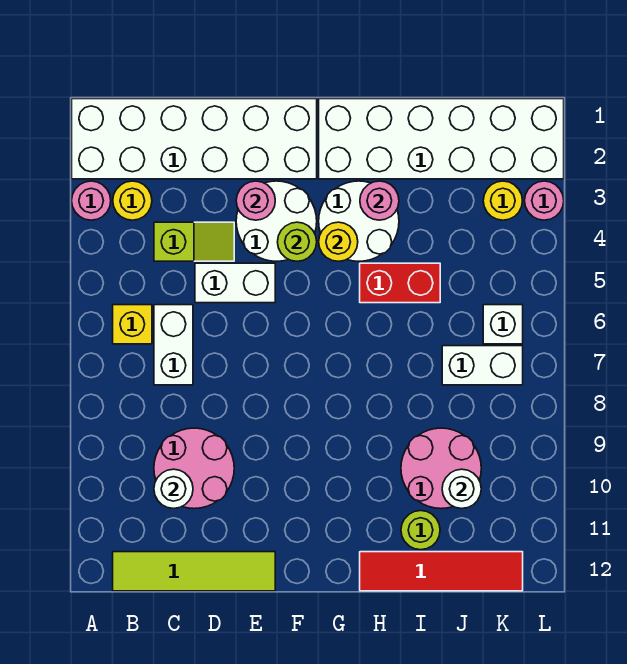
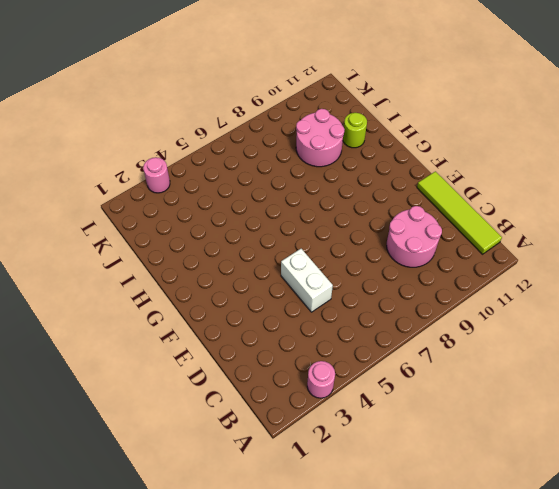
none -> white 2x6 brick [72,99,317,179]
none -> yellow 1x1 round brick [113,181,152,220]
none -> yellow 1x1 brick [113,305,152,344]

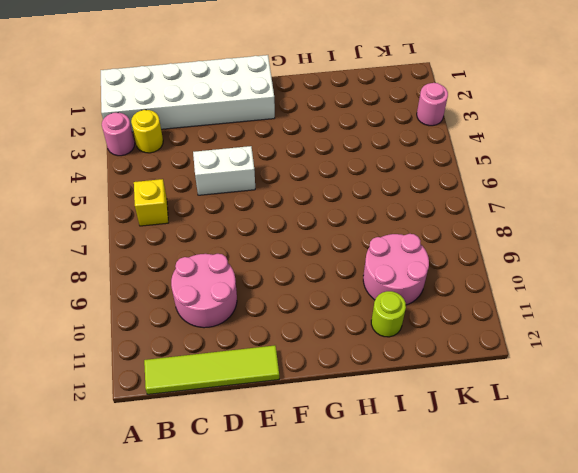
none -> lime 1x2 slope [154,222,234,261]
none -> white 1x2 brick [154,305,193,385]
none -> white 2x2 round brick [236,181,317,261]

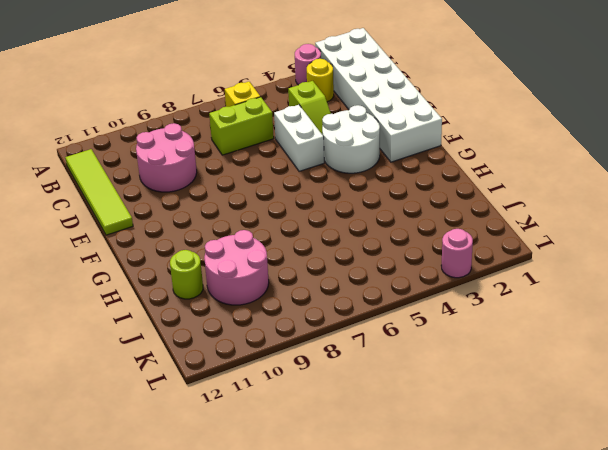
lime 1x2 brick [209,97,274,155] -> white 1x2 brick [154,305,193,385]
none -> white 2x6 brick [319,99,564,179]
none -> white 2x2 round brick [319,181,399,261]
none -> red 1x2 brick [360,263,440,303]

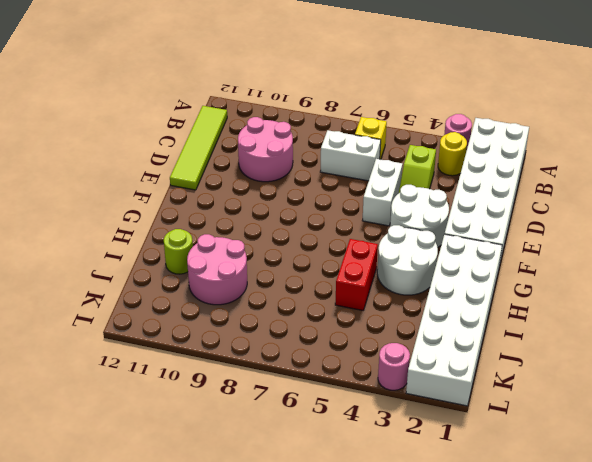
none -> red 1x4 tile [360,552,523,591]
none -> white 1x2 brick [442,346,523,385]
none -> yellow 1x1 round brick [483,181,523,220]

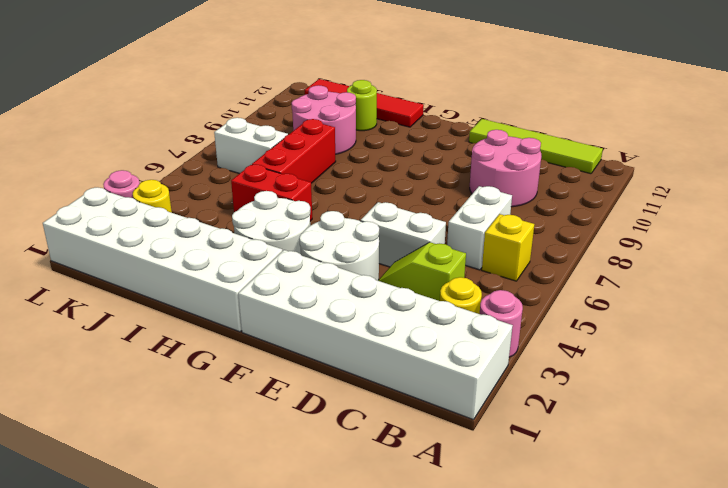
red 1x3 brick [252,119,336,183] -> none
none -> white 1x1 brick [483,305,523,344]
none -> white 1x1 round brick [154,469,193,508]
none -> pink 1x1 round brick [236,181,275,220]

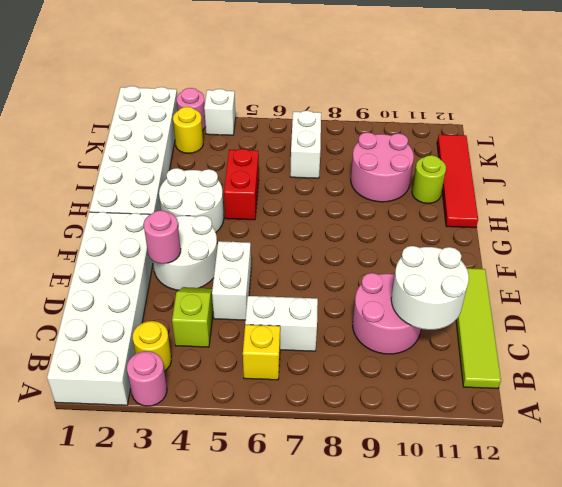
white 2x2 round brick [391,246,469,330] -> white 1x1 round brick [154,469,193,508]
white 1x1 brick [204,89,236,135] -> white 1x1 brick moved to [483,305,523,344]
none -> lime 1x1 round brick [278,222,317,261]
none -> yellow 1x1 round brick [319,222,358,261]
none -> pink 1x1 round brick [360,181,399,220]

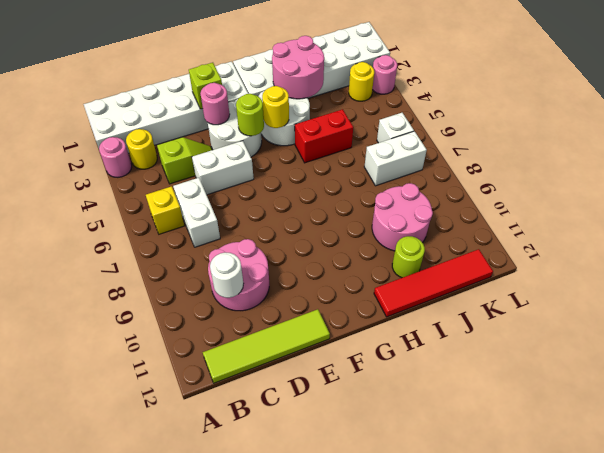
lime 1x1 brick [189,63,222,109] -> none
pink 2x2 round brick [272,36,324,99] -> pink 1x1 round brick [360,181,399,220]
none -> white 1x1 round brick [442,469,481,509]

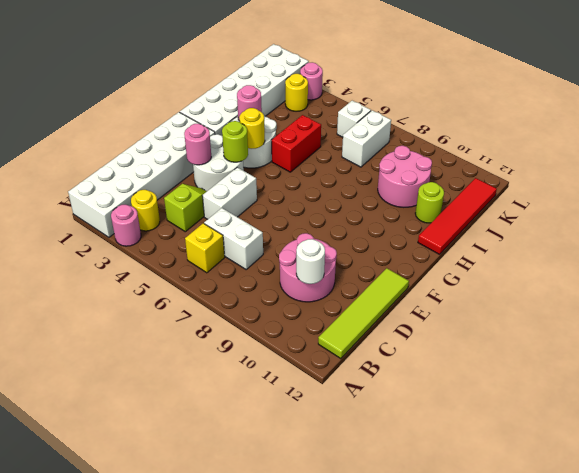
none -> white 1x1 round brick [442,469,481,509]

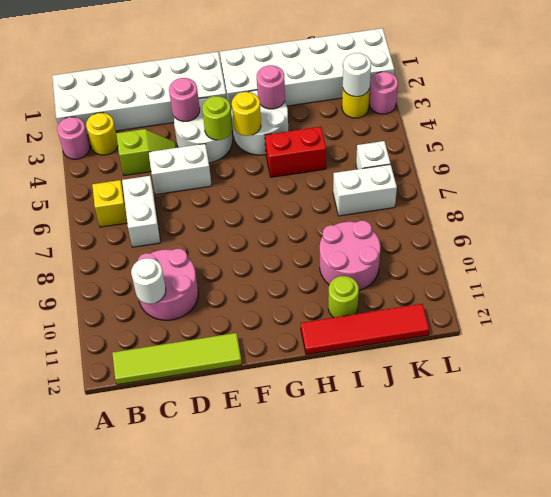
white 1x1 round brick [343,53,371,97] -> white 1x1 round brick moved to [442,469,481,509]

